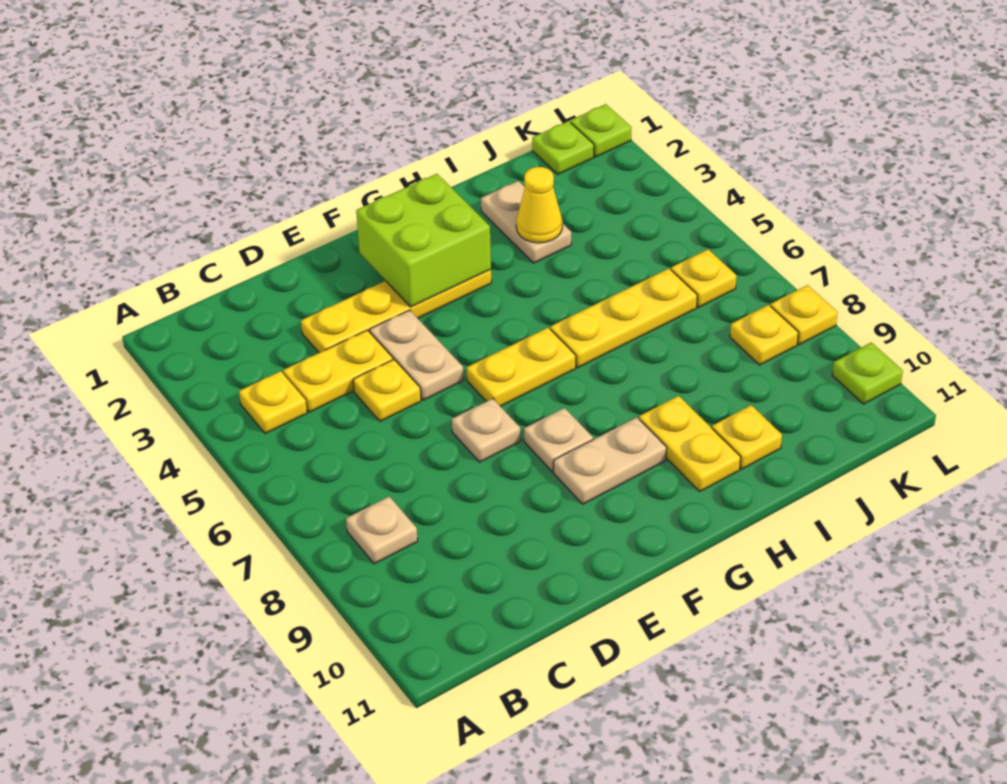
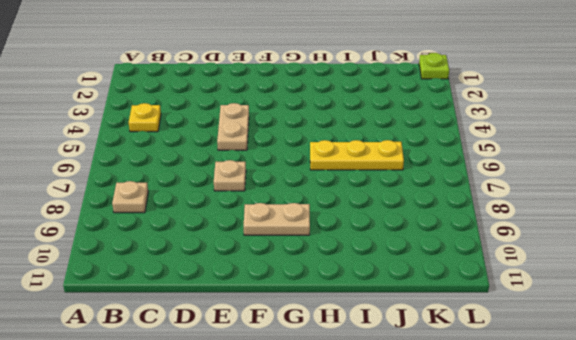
none -> yellow 1x2 plate [283,330,393,412]
none -> yellow 1x4 plate [301,269,491,353]
none -> yellow 1x1 plate [353,360,421,421]

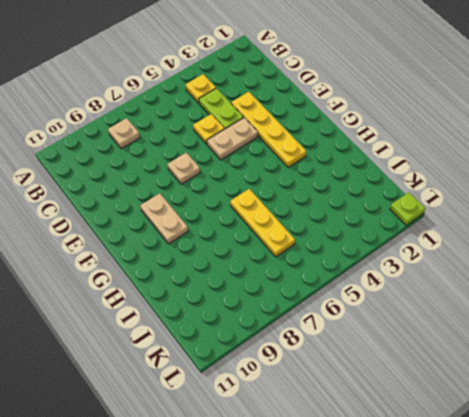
lime 1x2 plate [199,88,244,129] -> yellow 1x2 plate [283,330,393,412]
none -> yellow 1x2 plate [467,328,576,406]
none -> tan 1x1 plate [524,408,593,472]
none -> yellow 1x2 plate [639,396,741,491]

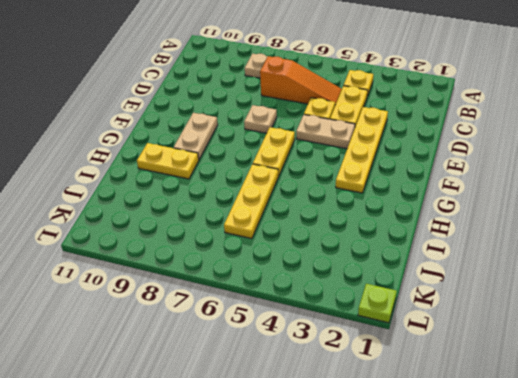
orange 1x3 slope [260,56,342,104] -> none
none -> tan 1x1 plate [524,408,593,472]
none -> tan 1x2 plate [481,181,571,263]
none -> yellow 1x1 plate [712,405,782,469]

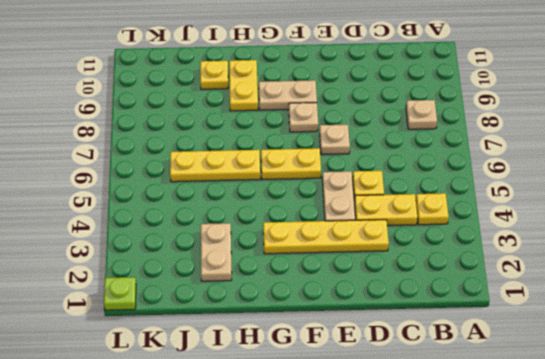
none -> lime 1x1 plate [532,121,594,174]
none -> yellow 1x1 plate [671,249,737,307]
none -> yellow 1x1 plate [730,305,798,365]

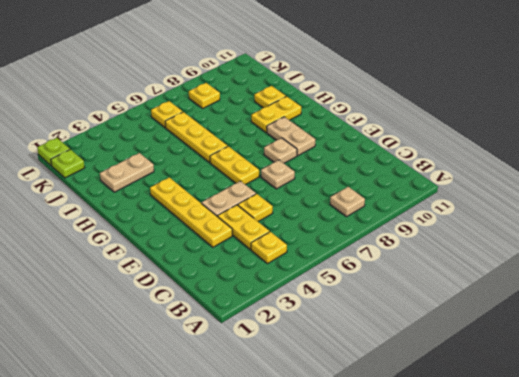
none -> yellow 1x1 plate [770,285,838,345]
none -> lime 1x1 plate [832,342,903,404]
none -> lime 2x2 brick [356,174,491,307]

